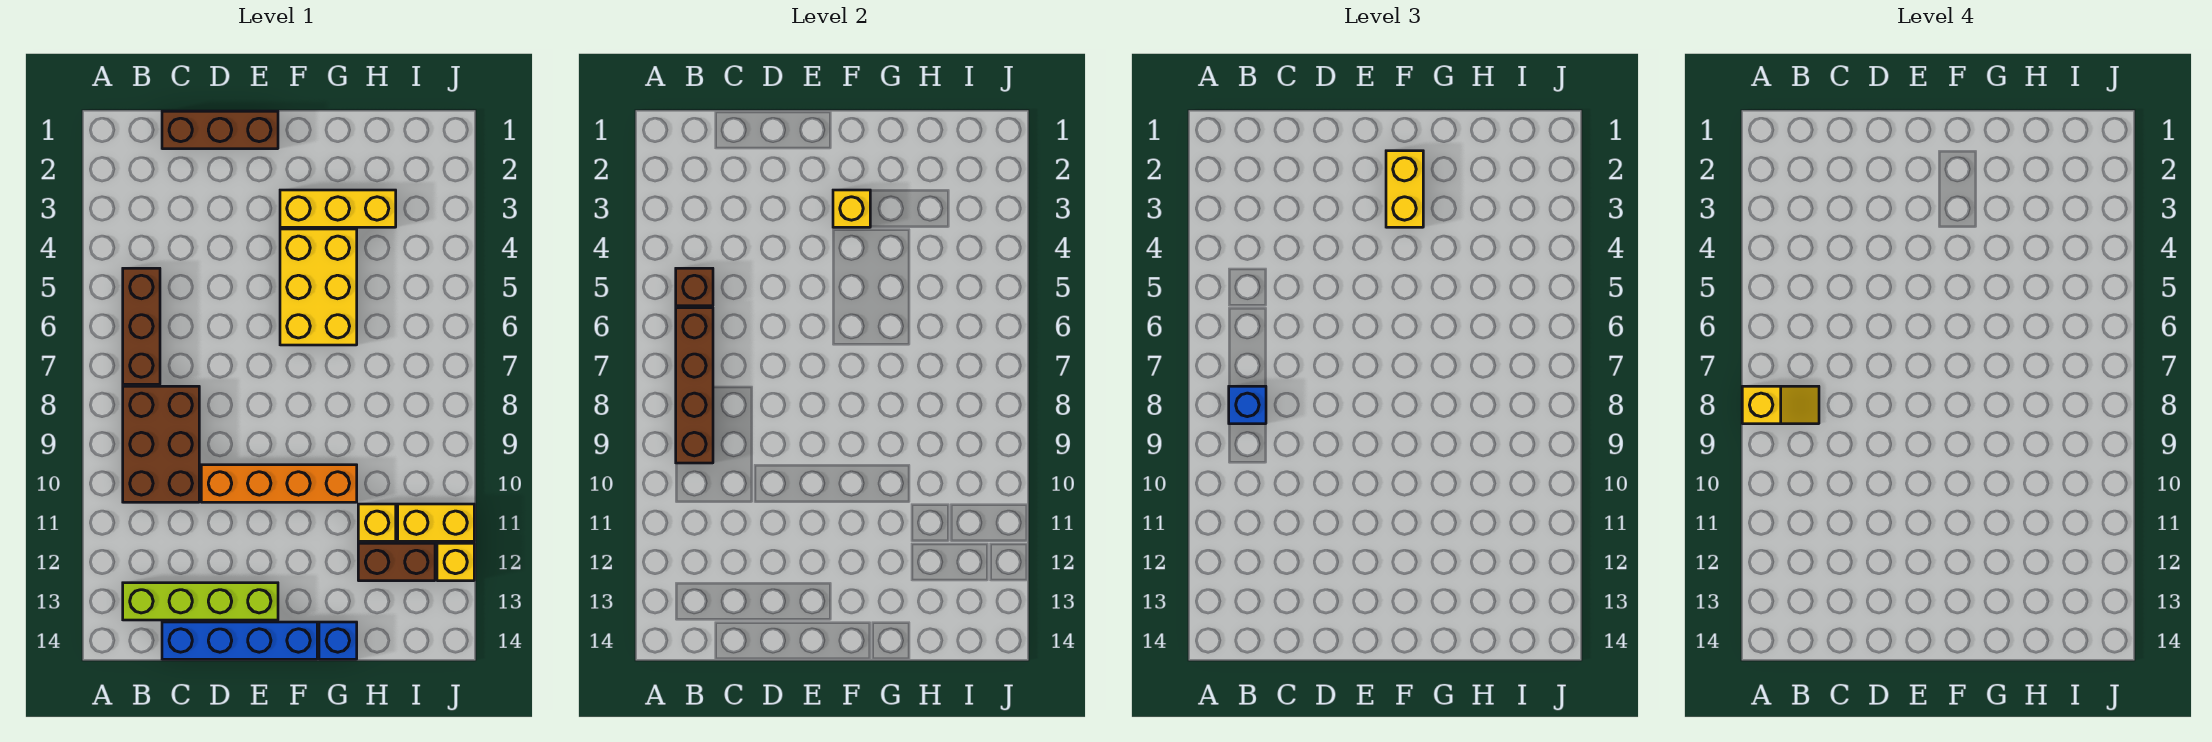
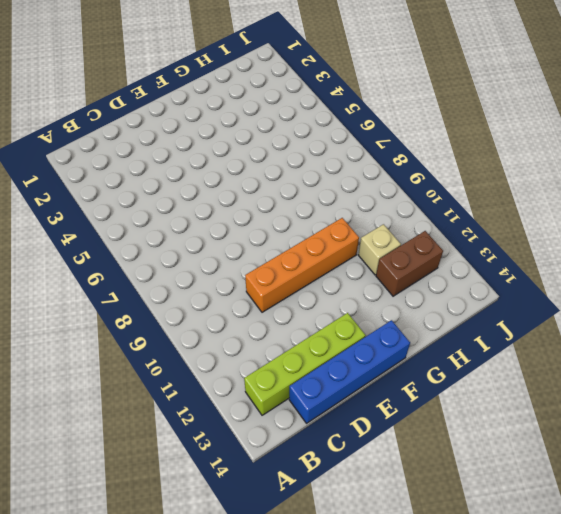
tan 1x1 brick [358,224,401,275] -> yellow 1x1 brick [358,504,396,541]
none -> brown 1x3 brick [123,268,160,384]
none -> brown 2x3 brick [123,386,199,502]
none -> brown 1x3 brick [162,111,278,149]

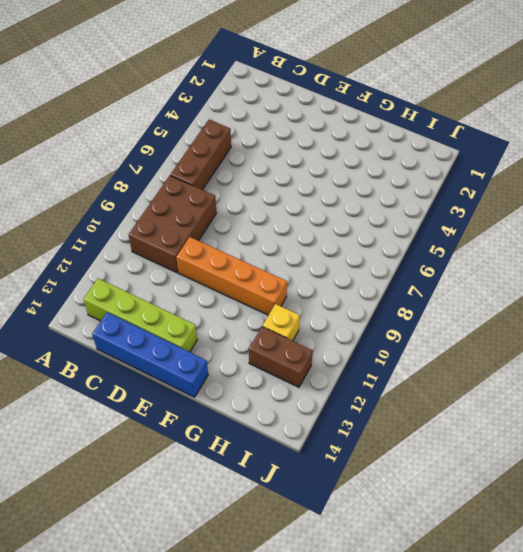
none -> brown 1x3 brick [162,111,278,149]
none -> yellow 1x3 brick [280,190,396,227]
none -> yellow 2x3 brick [280,229,357,345]

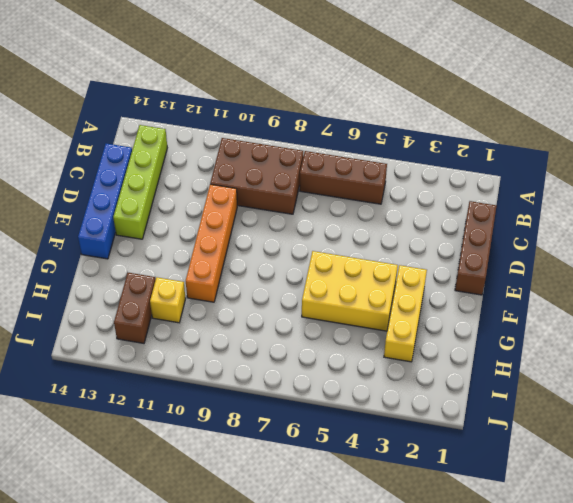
none -> blue 1x1 brick [319,622,357,659]
none -> yellow 1x2 brick [398,504,474,541]
none -> yellow 1x1 brick [437,543,474,581]

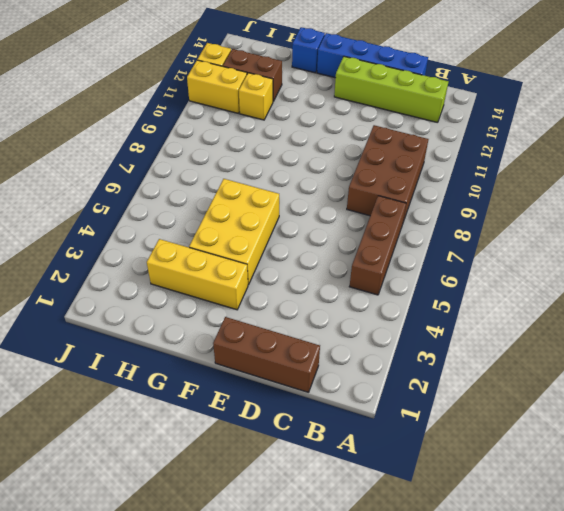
none -> orange 1x4 brick [201,465,357,502]
none -> brown 1x1 brick [676,268,713,306]
none -> brown 1x4 brick [676,308,713,463]

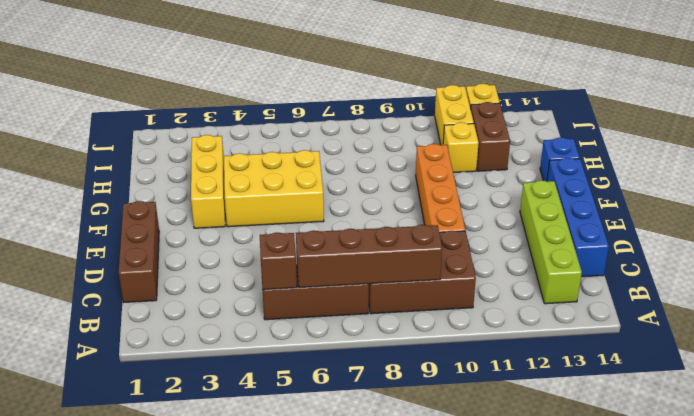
none -> yellow 1x1 brick [833,190,870,227]
none -> blue 1x1 brick [1229,386,1266,424]
none -> yellow 1x2 brick [1386,151,1423,227]

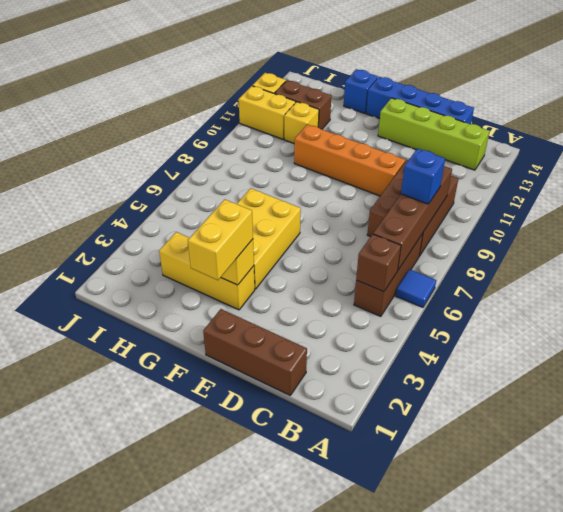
blue 1x1 tile [396,269,436,307] -> none
none -> yellow 1x2 slope [1742,386,1819,424]

